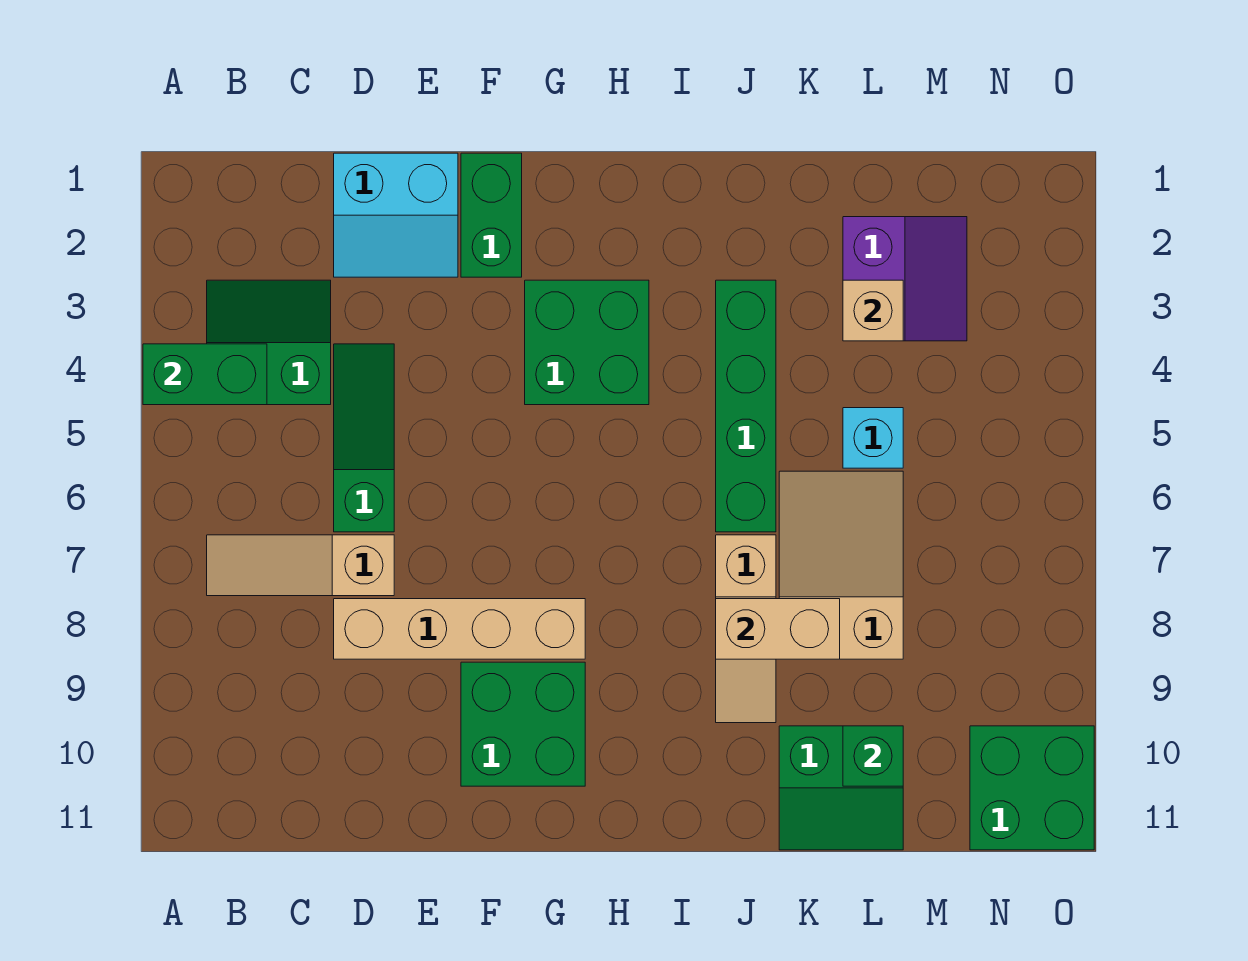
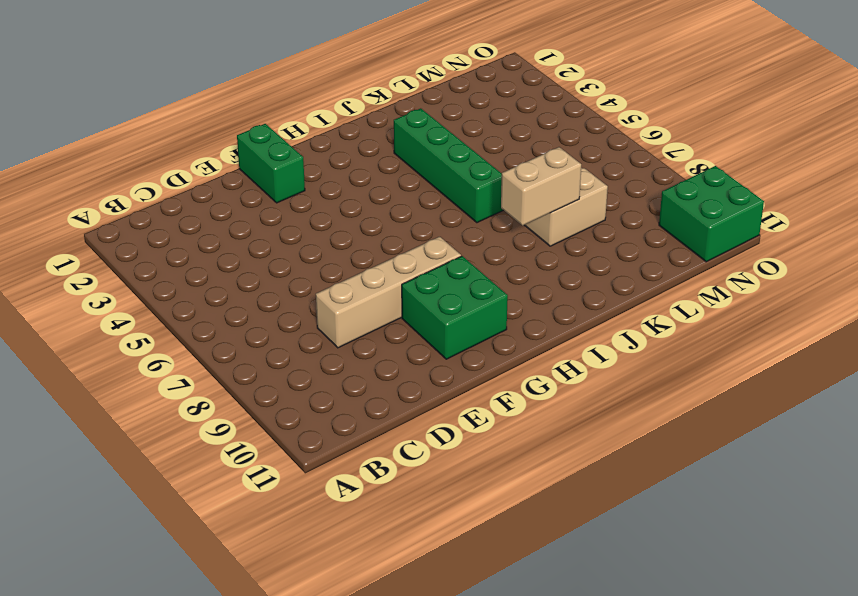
none -> green 2x2 slope [207,280,331,405]
none -> tan 1x3 slope [207,535,394,596]
none -> cyan 2x2 slope [334,153,458,277]

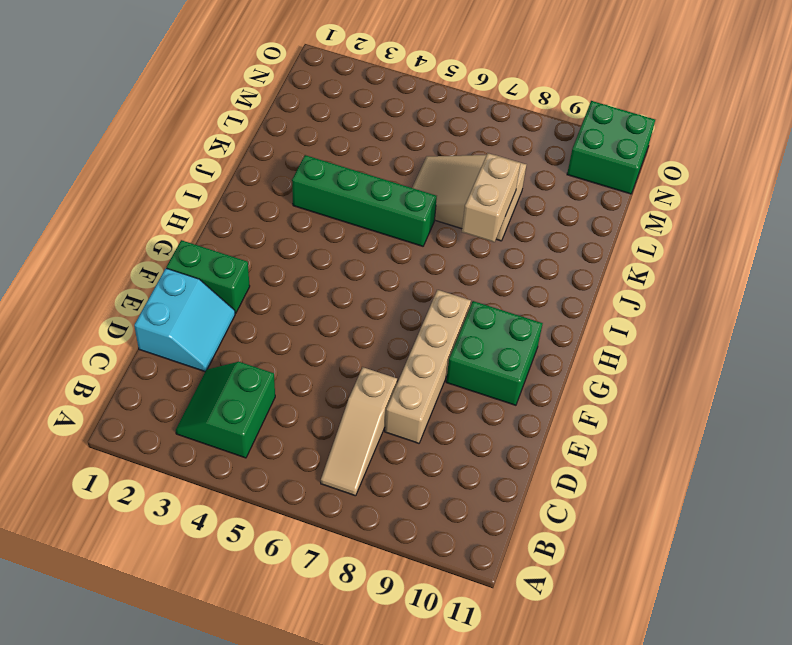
none -> green 1x3 slope [334,344,394,532]
none -> green 2x2 brick [525,280,649,405]
none -> tan 1x3 slope [716,535,776,723]

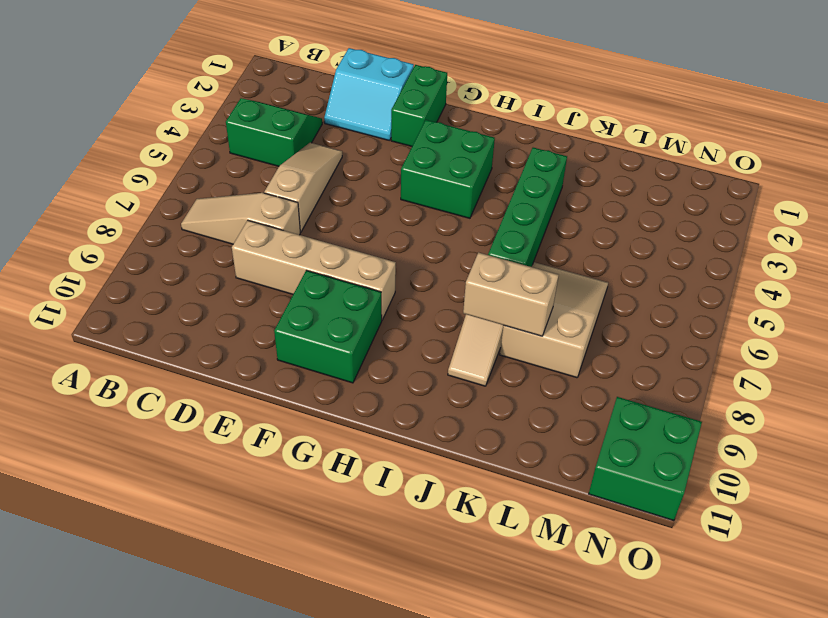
tan 1x3 slope [264,143,342,232] -> green 1x3 slope [334,344,394,532]
none -> green 2x2 slope [779,726,903,850]
none -> purple 2x2 slope [843,217,967,341]
none -> cyan 1x1 brick [843,408,903,468]

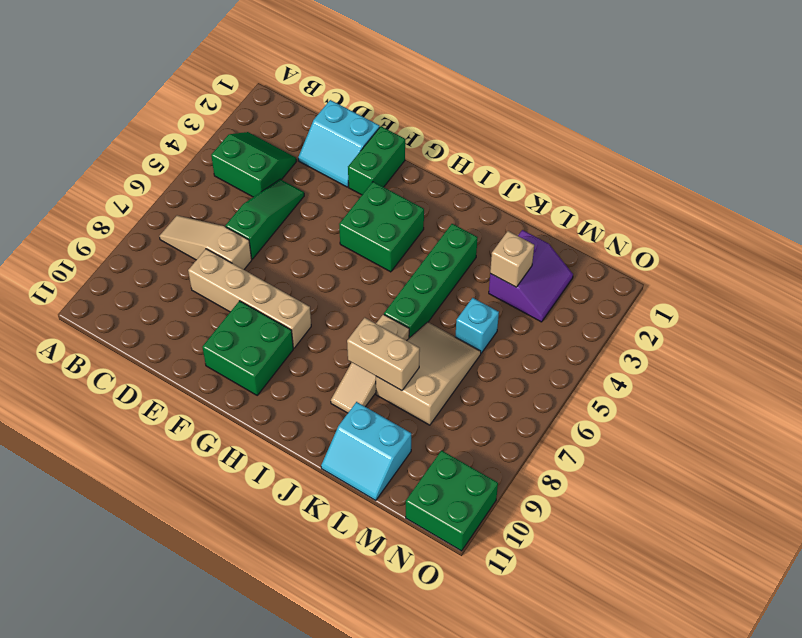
cyan 2x2 slope [321,402,411,500] -> green 2x2 slope [779,726,903,850]
none -> green 1x2 brick [143,344,267,405]
none -> green 1x1 brick [843,726,903,786]

